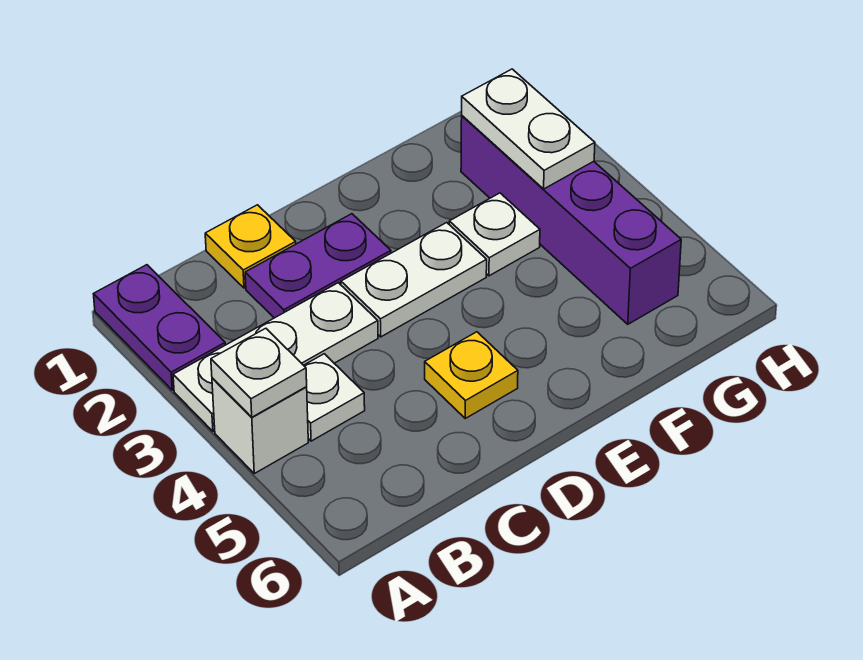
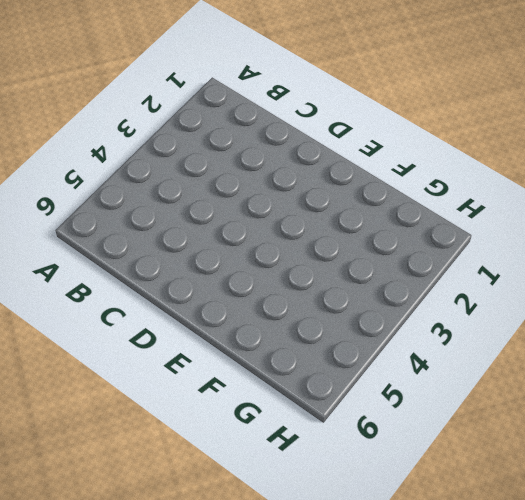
none -> purple 1x2 plate [94,265,225,390]
none -> white 1x3 plate [173,283,378,431]
none -> white 1x1 brick [212,378,308,474]

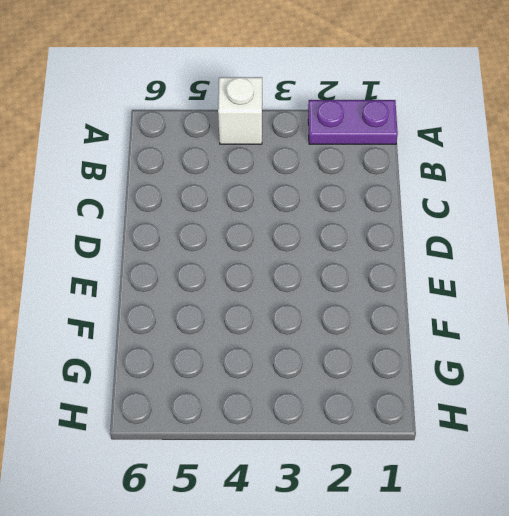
none -> white 1x3 plate [173,283,378,431]
none -> white 1x1 plate [304,354,365,441]
none -> yellow 1x1 plate [205,205,296,288]

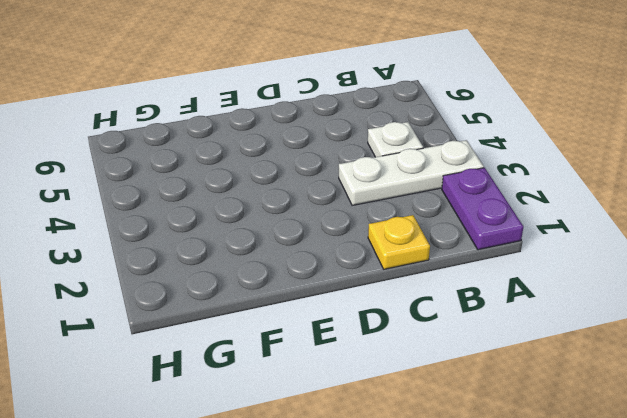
none -> white 1x1 brick [212,378,308,474]
none -> purple 1x2 plate [245,214,391,318]
none -> white 1x2 plate [341,223,487,337]

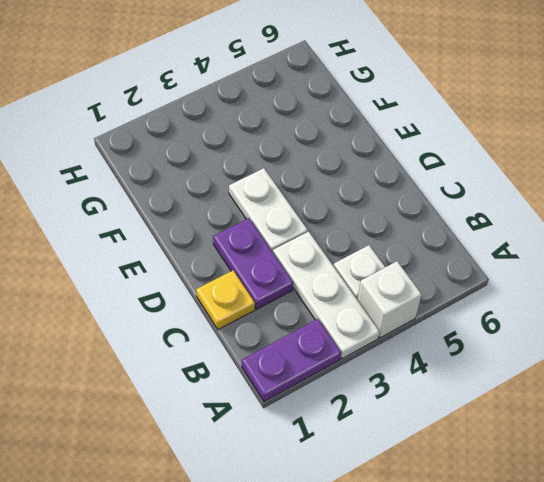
none -> yellow 1x1 plate [425,332,518,418]
none -> white 1x1 plate [449,193,540,276]
none -> purple 1x4 brick [461,116,681,324]

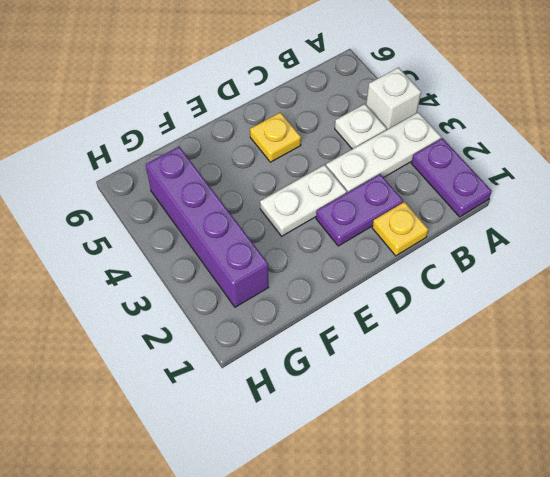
none -> white 1x1 plate [449,193,540,276]
none -> white 1x1 plate [211,328,307,417]
none -> white 1x2 plate [462,69,595,189]

